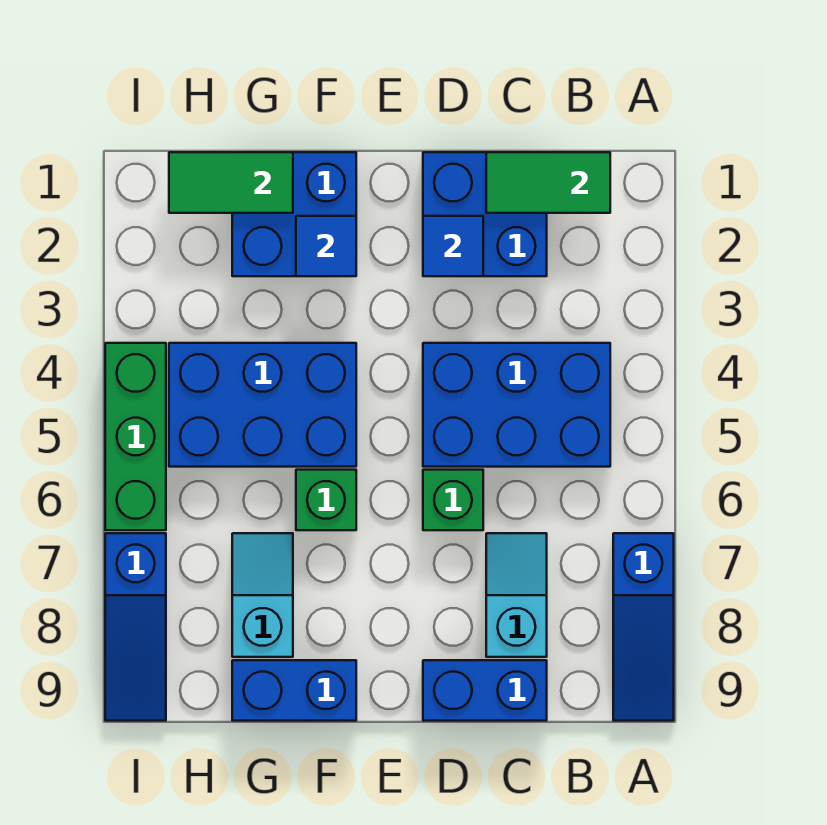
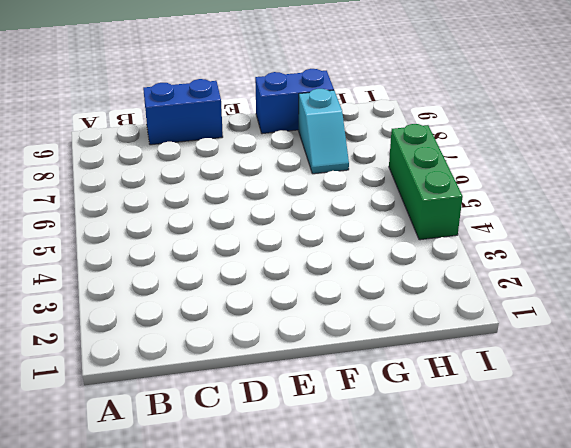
none -> blue 1x3 slope [613,533,674,721]
none -> blue 2x3 brick [423,343,610,467]
none -> blue 2x2 brick [423,152,547,276]

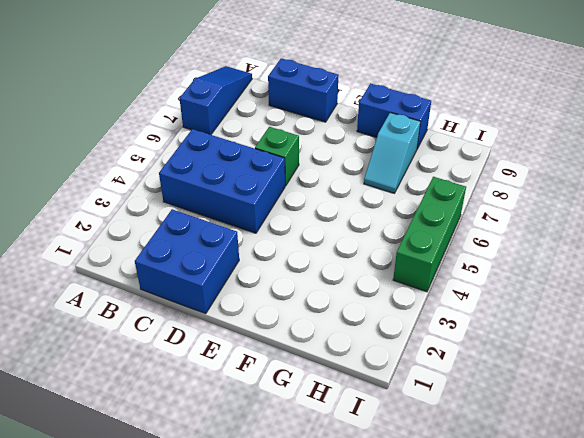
none -> cyan 1x2 slope [486,533,547,657]
none -> blue 2x2 brick [232,152,356,276]
none -> blue 2x3 brick [169,343,356,467]

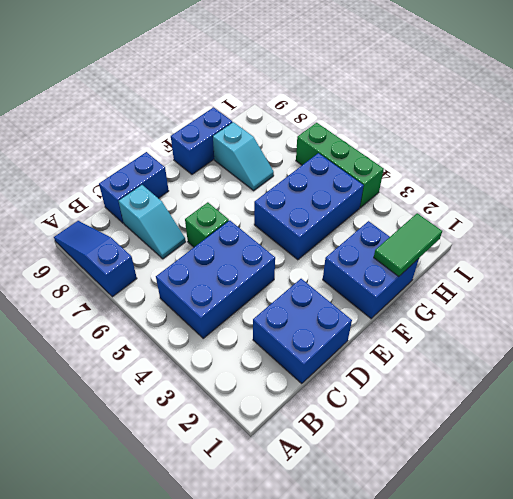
none -> green 1x1 brick [296,470,356,530]
none -> blue 1x3 slope [105,533,166,721]
none -> green 1x2 tile [486,152,610,213]

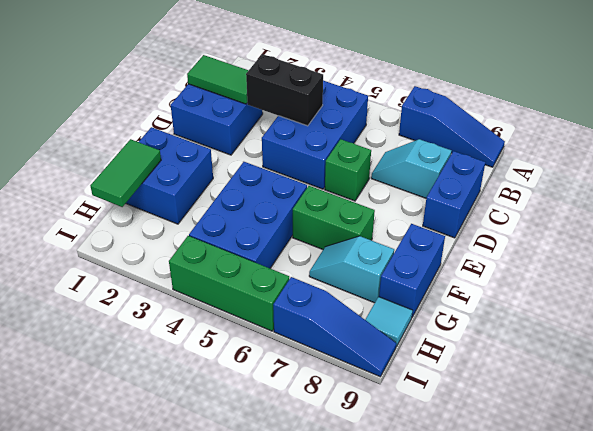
green 1x2 tile [187,55,249,104] -> green 1x2 tile turned to [486,152,610,213]
black 1x2 brick [246,54,323,126] -> none
green 1x2 brick [293,186,375,249] -> green 1x1 brick [296,470,356,530]
cyan 1x1 tile [365,297,413,347] -> none
none -> blue 1x1 tile [423,216,483,276]
none -> blue 1x1 tile [296,216,356,276]

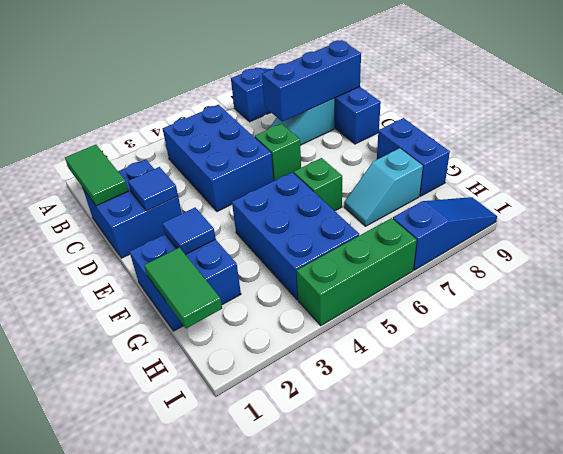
blue 1x3 brick [262,40,361,122] -> none

